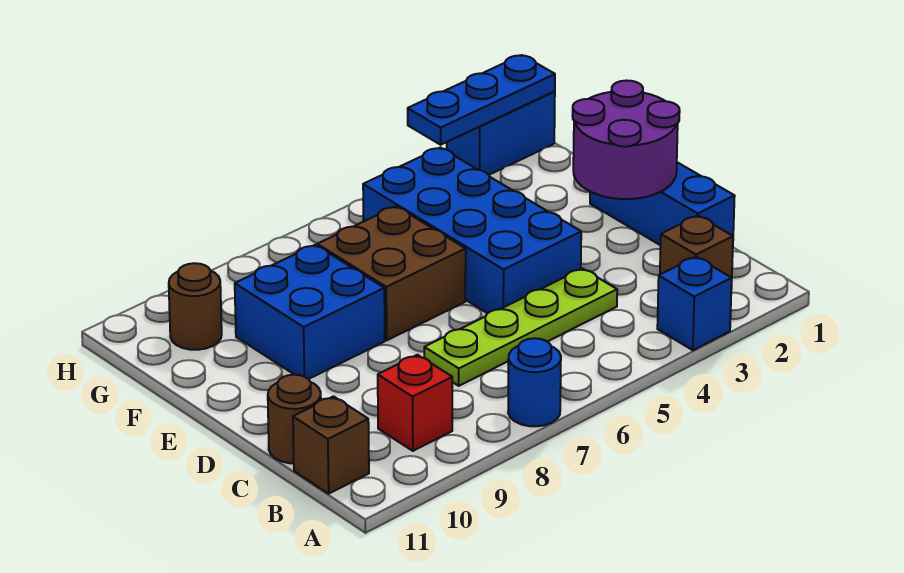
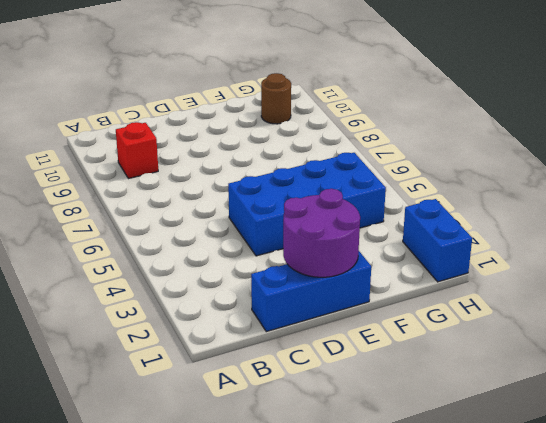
none -> blue 1x1 brick [657,257,732,350]
none -> blue 1x1 round brick [508,338,561,426]
none -> brown 1x1 brick [660,216,733,289]

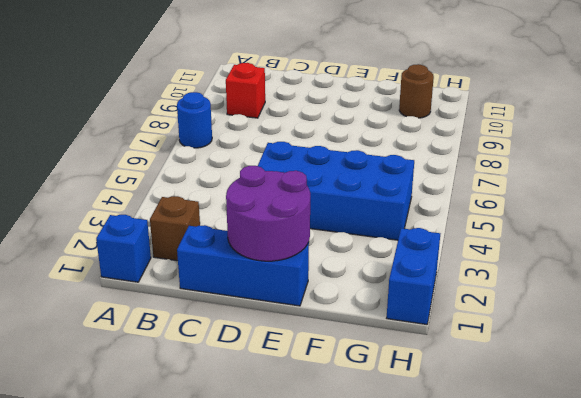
blue 1x1 brick [96,215,151,282] -> blue 1x1 brick moved to [657,257,732,350]
none -> brown 1x1 brick [293,396,369,494]
none -> lime 1x4 plate [424,269,617,386]
none -> brown 1x1 round brick [268,375,321,463]

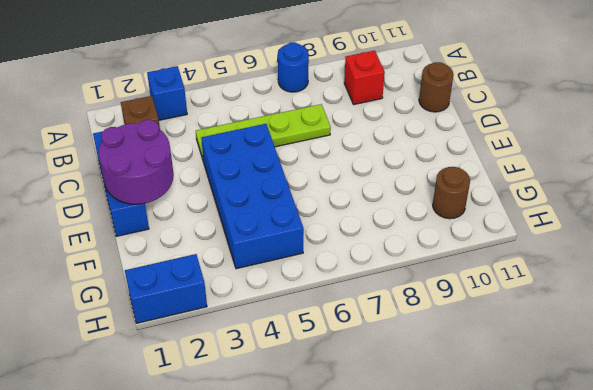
none -> brown 1x1 brick [293,396,369,494]
none -> brown 2x2 brick [317,206,466,340]
none -> blue 2x2 brick [235,245,385,379]

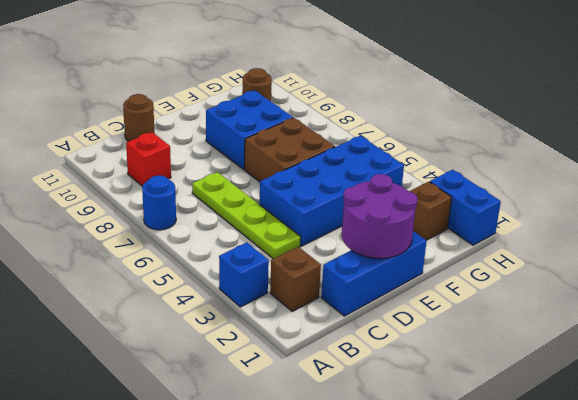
brown 1x1 brick [409,182,452,240] -> brown 1x1 brick moved to [293,396,369,494]
none -> blue 1x3 plate [408,55,555,145]

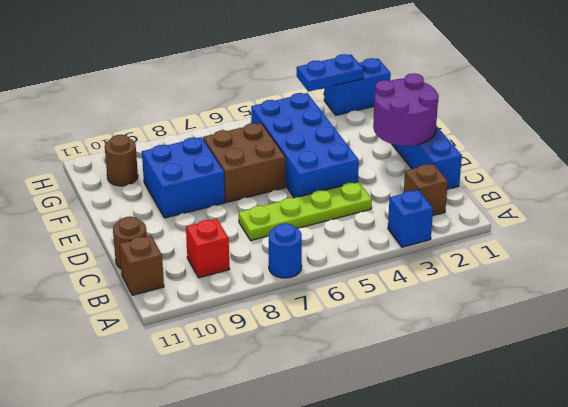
blue 1x2 plate [297,54,363,91] -> blue 1x3 plate [408,55,555,145]

